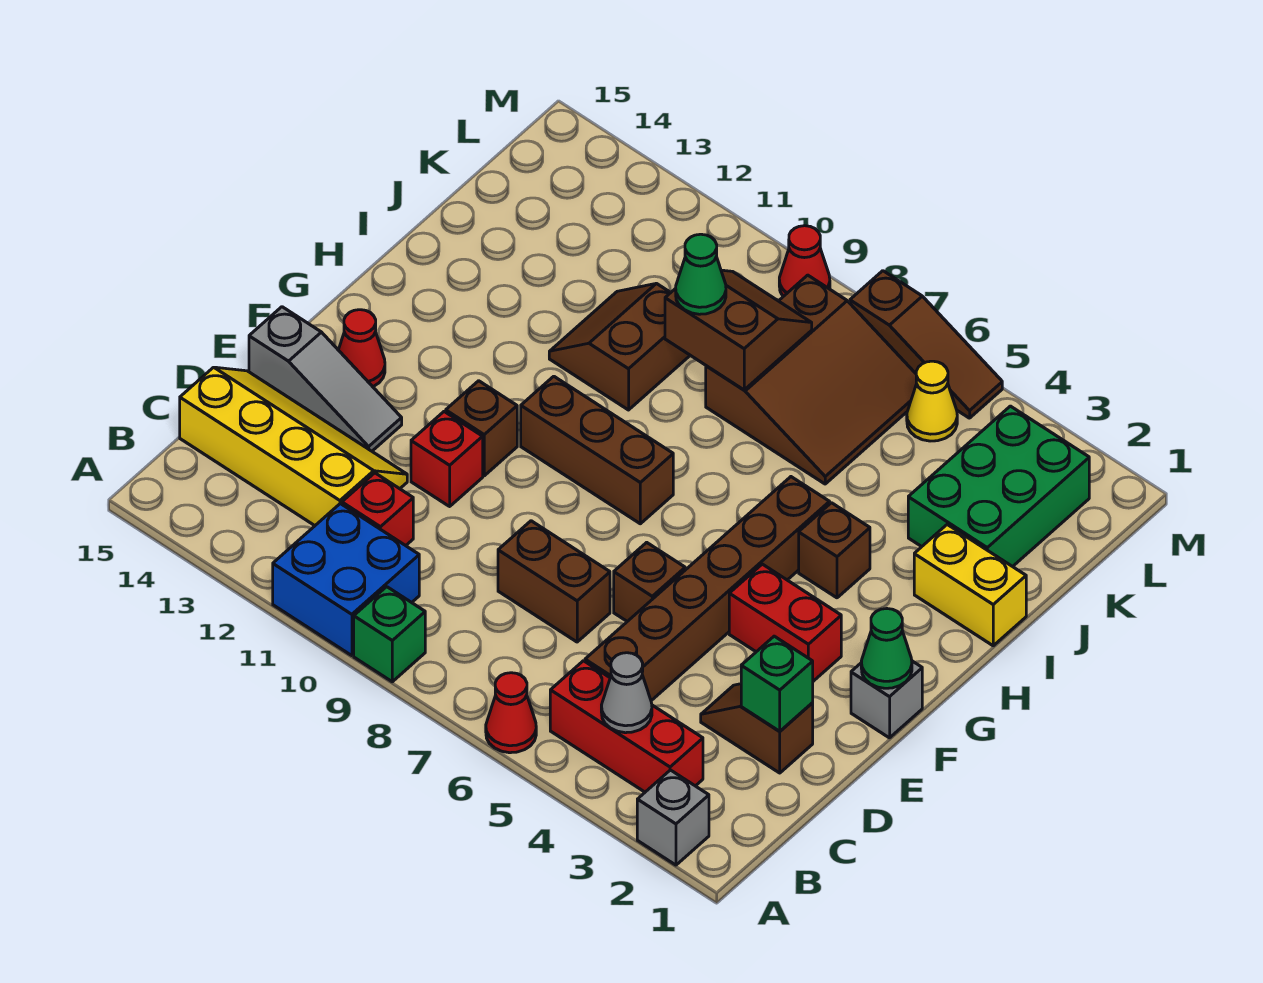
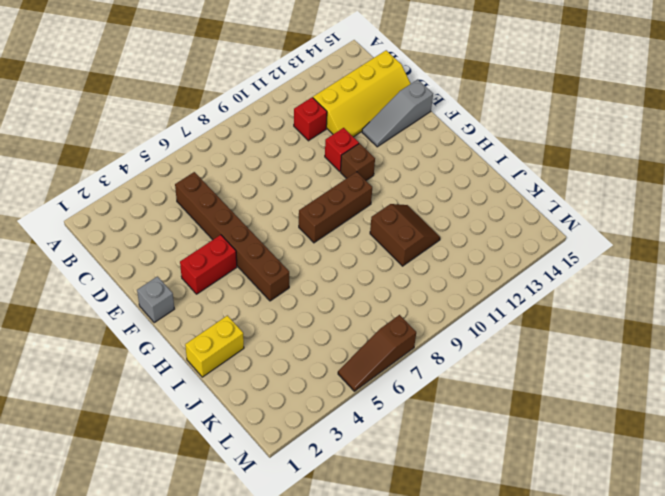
none -> grey 1x1 brick [637,770,709,865]
none -> red 1x1 cone [486,673,536,753]
none -> green 1x1 brick [354,587,425,682]
none -> blue 2x2 brick [273,504,419,656]

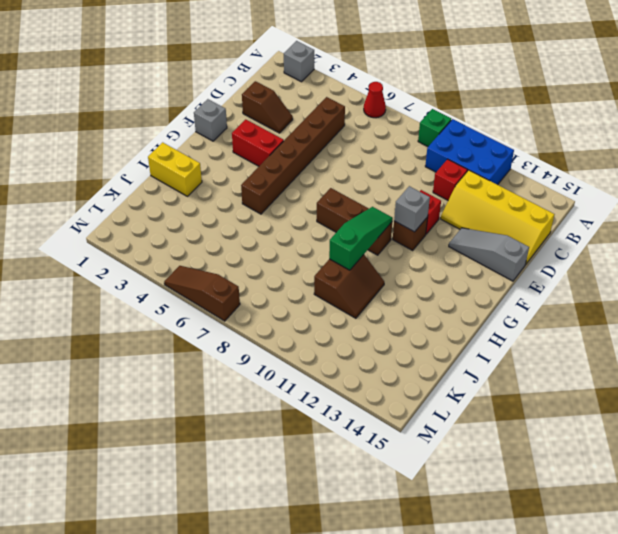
blue 2x3 brick [425,119,514,185] -> blue 2x2 brick [273,504,419,656]
grey 1x1 brick [394,186,430,232] -> none
green 1x3 slope [329,207,393,270] -> none
none -> red 1x3 brick [550,661,703,792]
none -> brown 1x2 brick [498,521,610,642]
none -> brown 1x1 brick [614,542,685,621]
none -> red 1x1 cone [339,310,385,387]

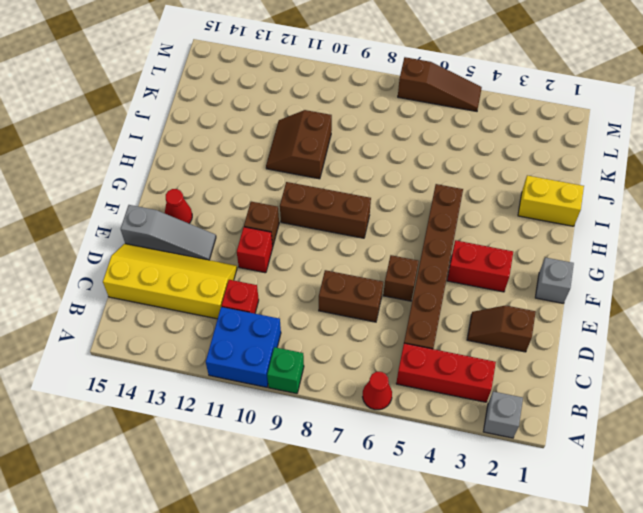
none -> brown 1x1 brick [799,503,870,598]
none -> green 2x3 brick [908,406,1089,567]
none -> brown 3x3 slope [706,275,917,484]
none -> yellow 1x1 cone [907,361,957,441]

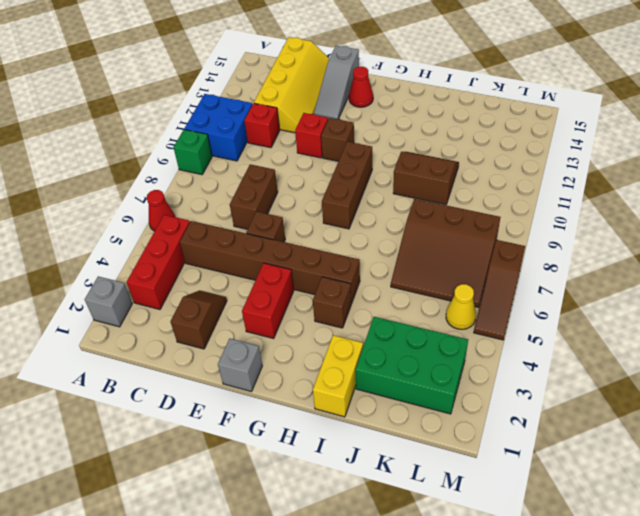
none -> red 1x1 cone [779,226,830,296]
none -> grey 1x1 cone [601,653,652,733]
none -> green 1x1 brick [741,636,813,731]
none -> green 1x1 cone [861,609,912,688]

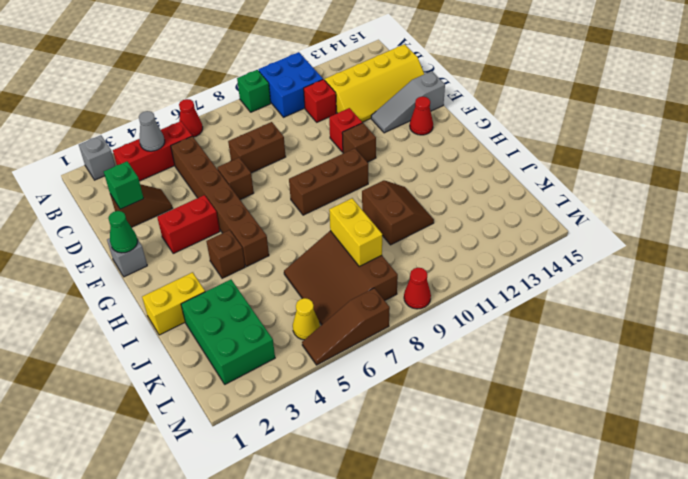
yellow 1x2 brick [329,198,382,266] -> brown 2x2 slope [665,270,812,390]
none -> green 1x1 cone [676,234,726,314]

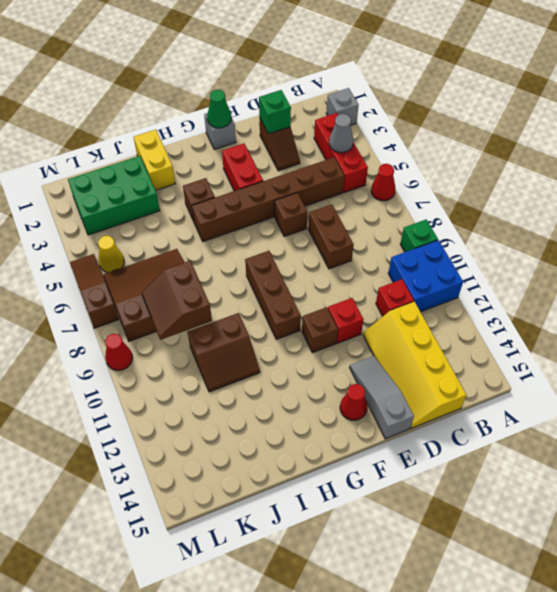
none -> green 1x1 cone [676,234,726,314]

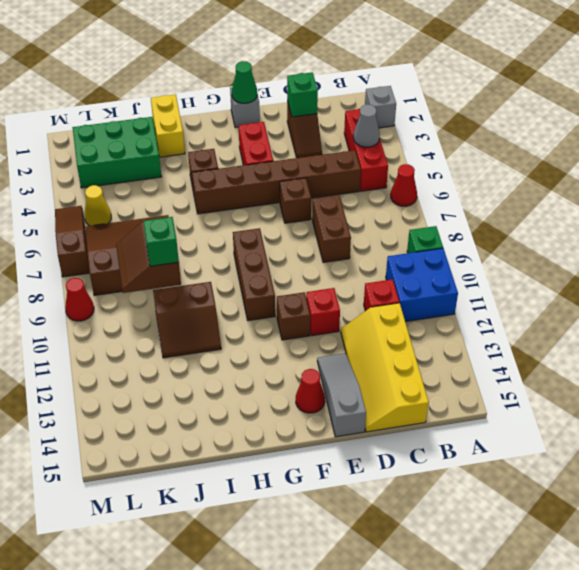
green 1x1 brick [143,217,179,266] -> green 1x1 cone [676,234,726,314]

